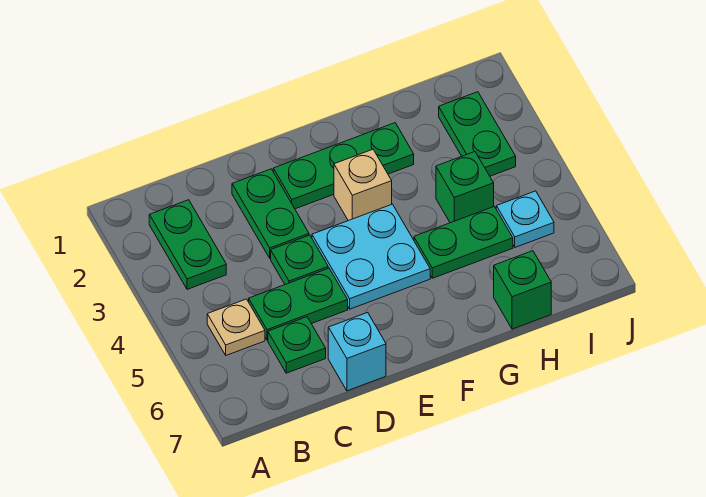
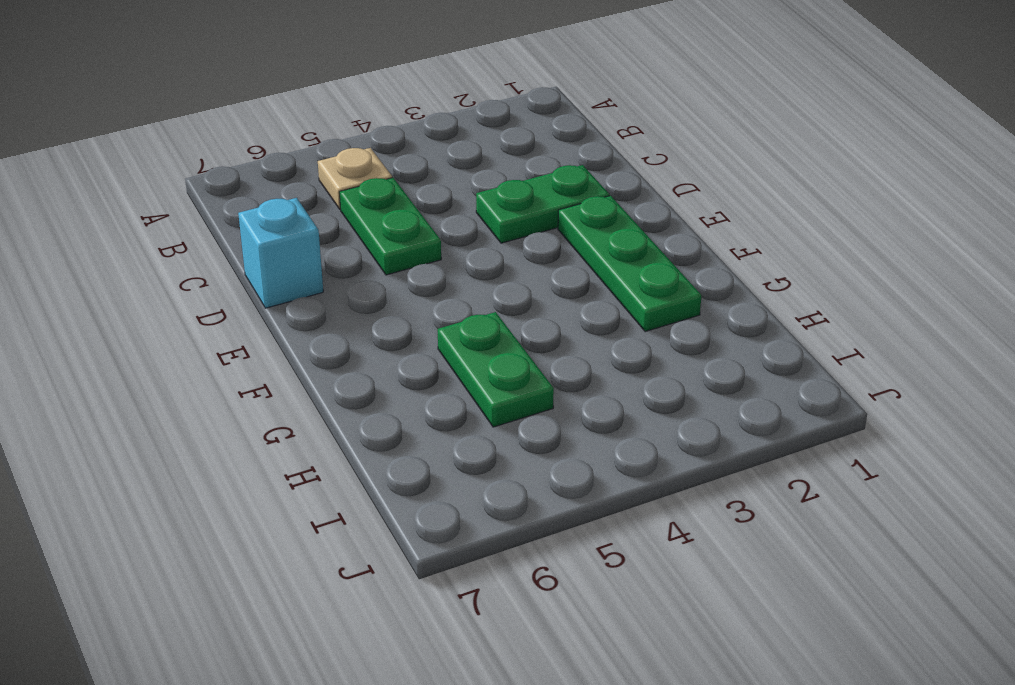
none -> green 1x2 plate [149,200,226,289]
none -> green 1x1 plate [268,317,326,373]
none -> green 1x1 plate [271,235,328,284]

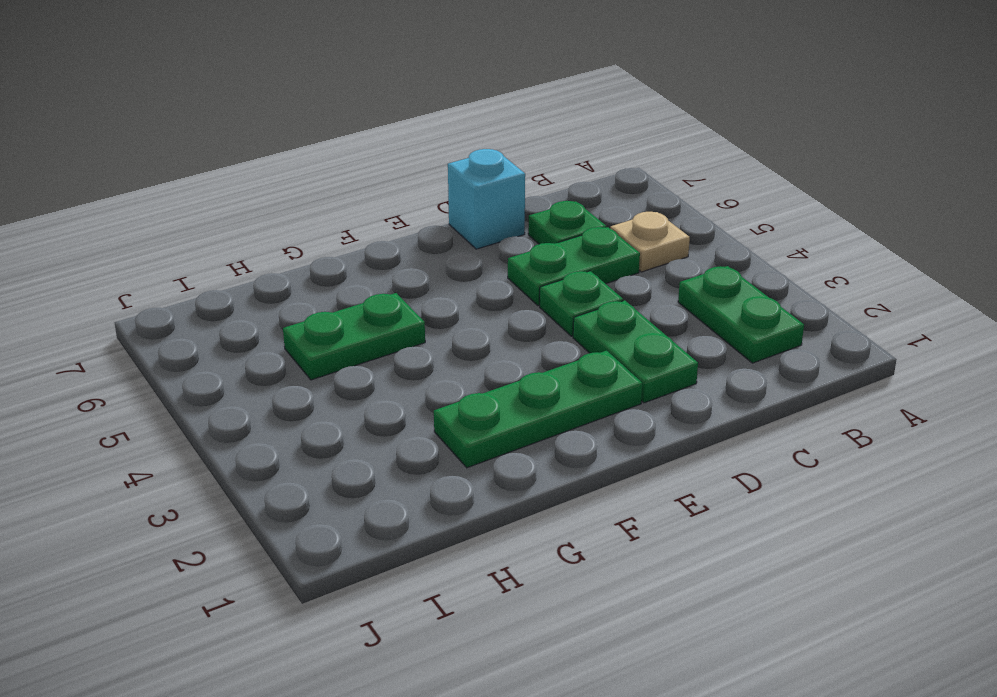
none -> cyan 2x2 plate [312,204,430,309]
none -> tan 1x1 brick [334,149,392,221]
none -> green 1x1 brick [436,152,494,223]

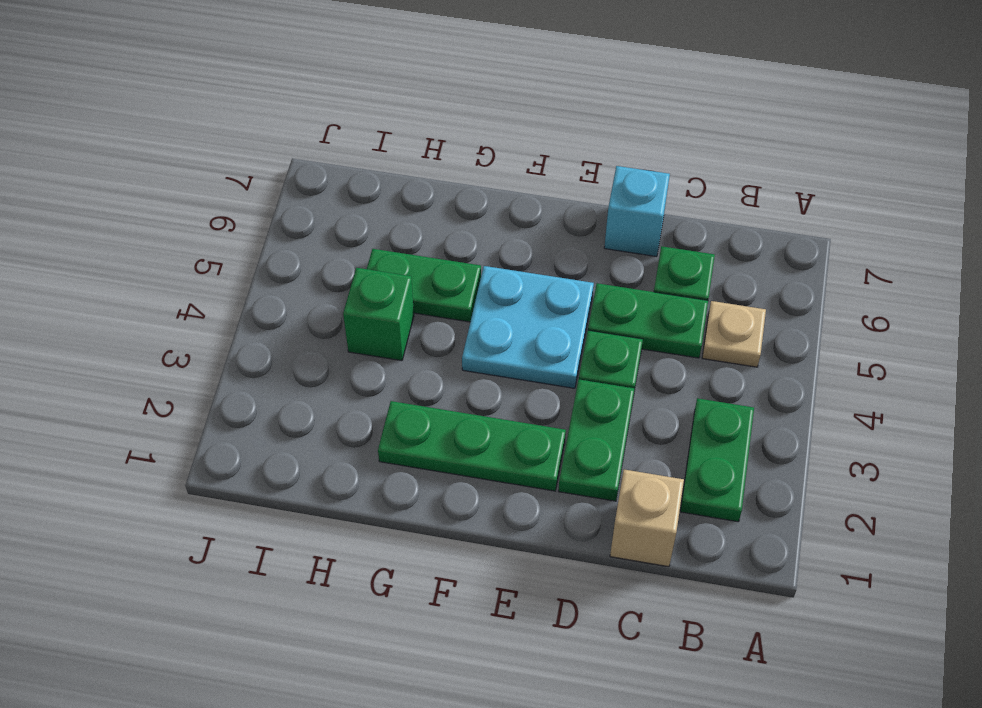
tan 1x1 brick [610,469,684,567] -> tan 1x1 brick moved to [334,149,392,221]
none -> green 1x1 brick [494,251,551,329]
none -> green 1x2 plate [439,92,516,176]
none -> cyan 1x1 plate [496,191,554,247]

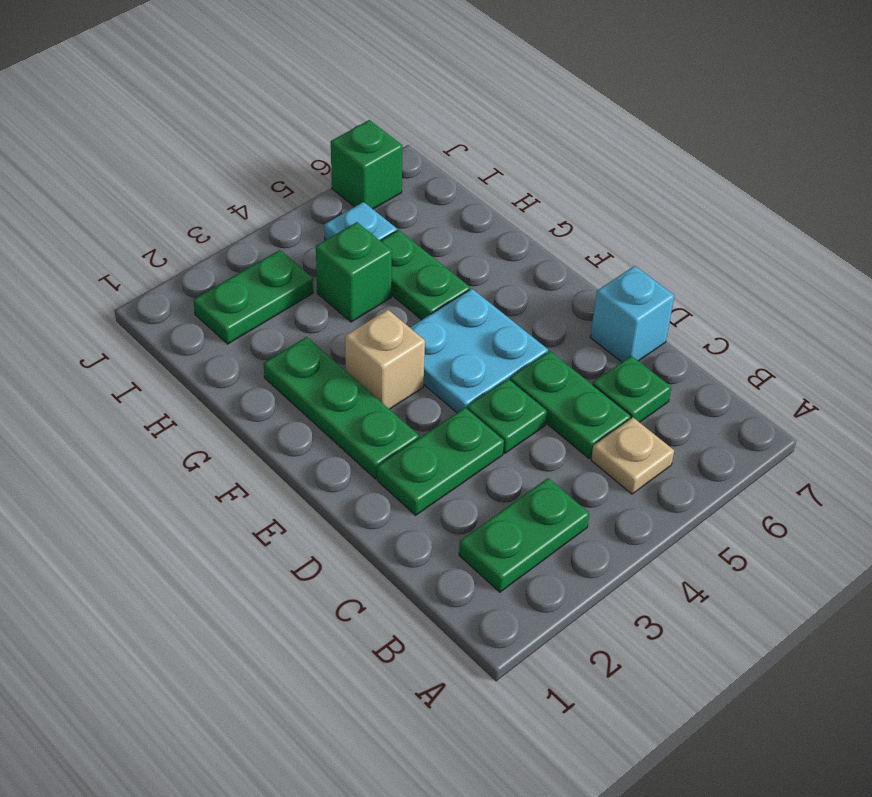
green 1x1 brick [331,120,403,209] -> green 1x1 brick moved to [494,251,551,329]

